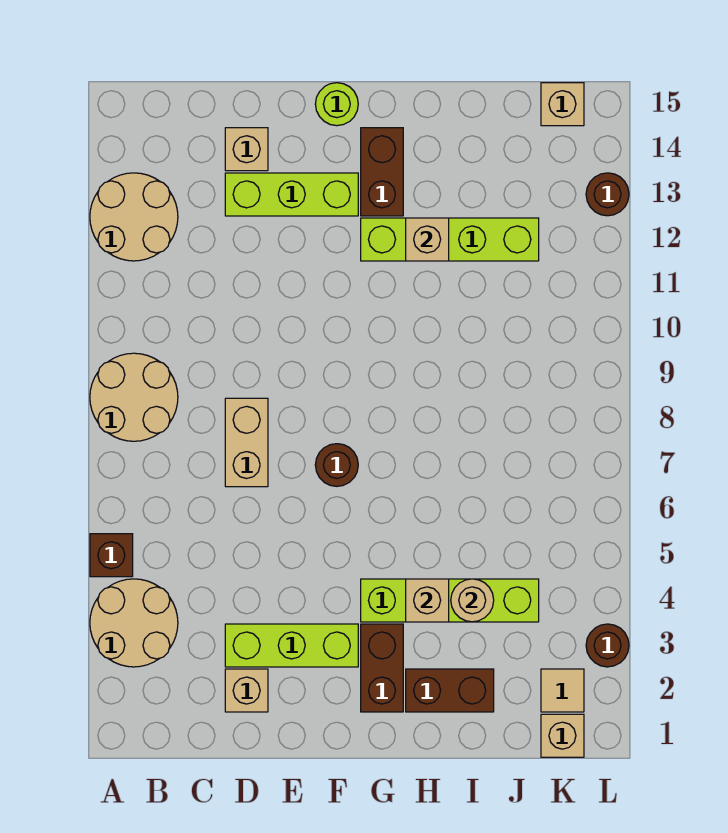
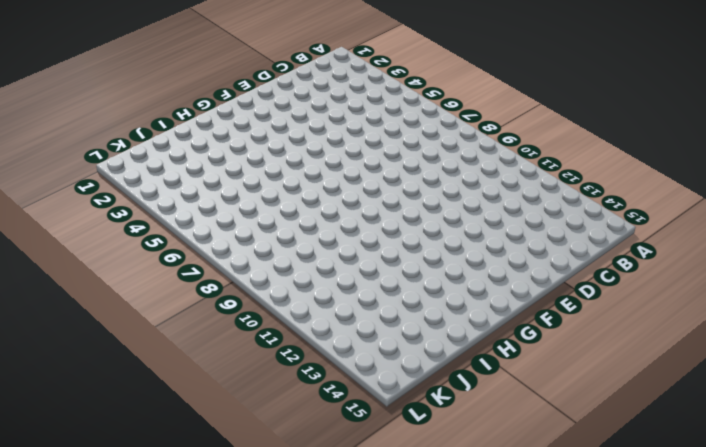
none -> tan 2x2 round brick [90,579,178,667]
none -> brown 1x1 brick [90,534,133,577]
none -> tan 2x2 round brick [90,353,178,441]

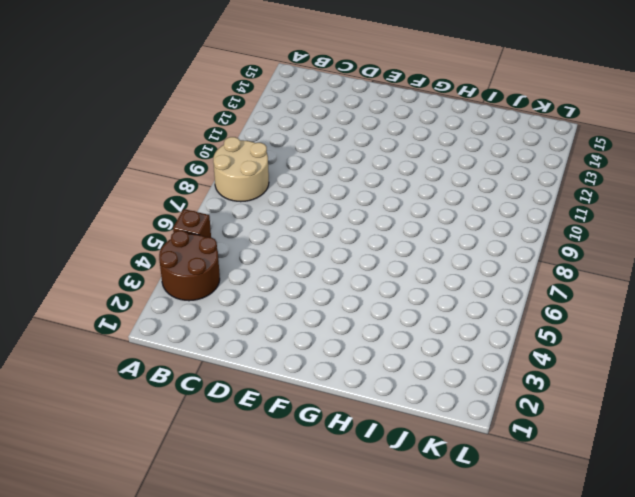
brown 2x2 round brick [159,231,220,301] -> tan 2x2 round brick [90,579,178,667]
none -> tan 2x2 round brick [90,173,178,261]
none -> tan 1x1 brick [225,669,268,712]
none -> lime 1x3 brick [225,624,358,667]

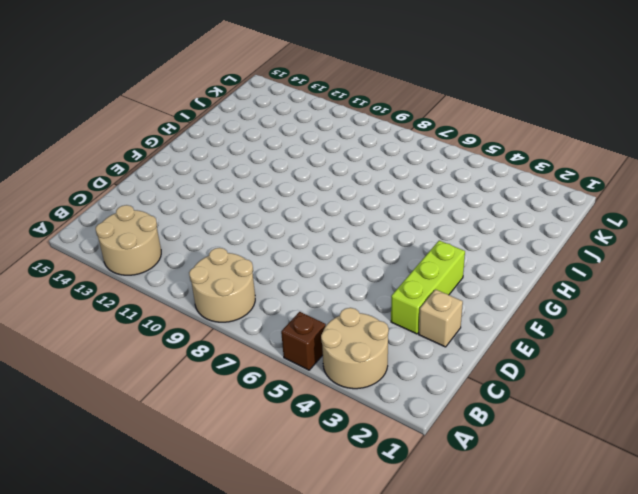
none -> tan 1x2 brick [225,398,268,487]
none -> lime 1x3 brick [225,173,358,216]
none -> tan 1x1 brick [225,128,268,171]

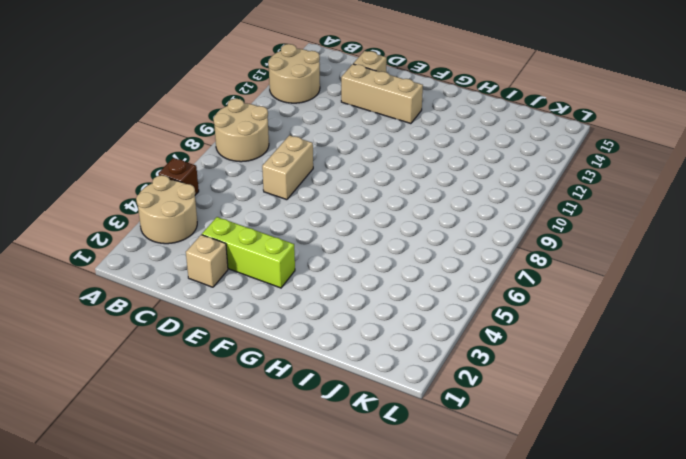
tan 1x3 brick [341,64,423,124] -> lime 1x3 brick [225,173,358,216]
none -> brown 1x1 round brick [315,444,358,486]
none -> lime 1x1 round brick [315,83,358,126]
none -> brown 1x2 brick [361,624,403,712]

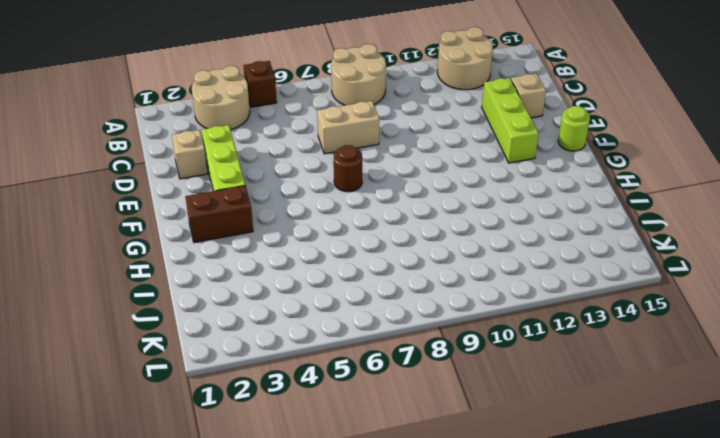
none -> lime 1x4 brick [361,579,539,622]
none -> lime 1x4 brick [361,218,539,261]
none -> brown 1x2 brick [361,128,403,216]

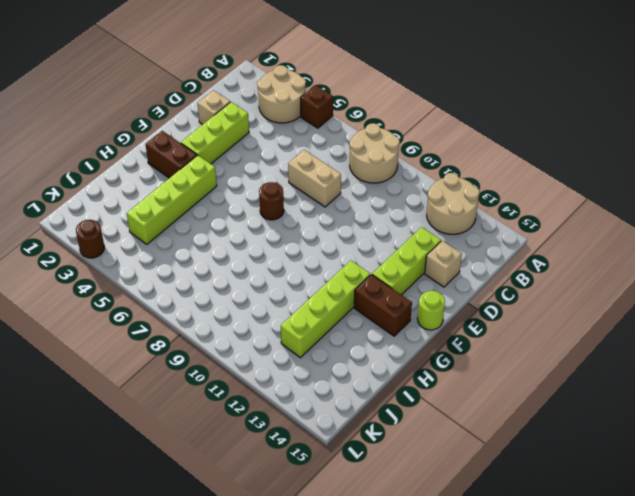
none -> brown 1x2 brick [406,669,494,712]
none -> tan 1x1 brick [541,714,584,757]
none -> tan 1x1 tile [541,669,584,712]

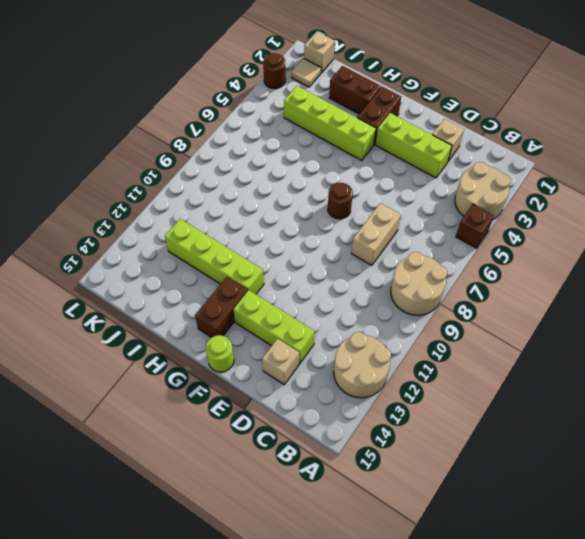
none -> tan 1x1 brick [541,83,584,126]
none -> brown 1x1 round brick [586,173,629,216]
none -> tan 1x1 brick [406,579,449,622]

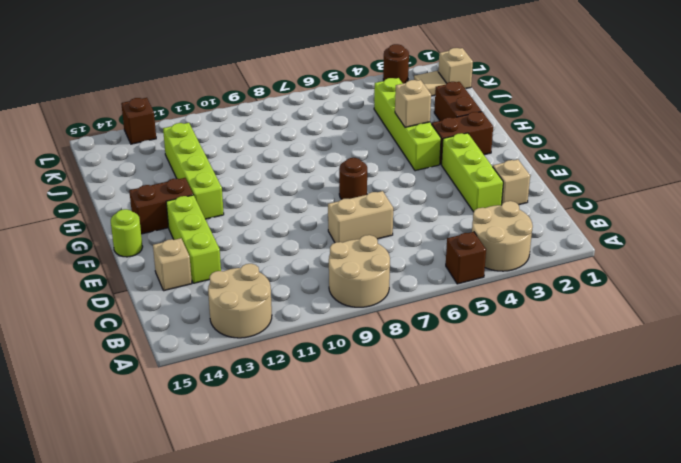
brown 1x1 brick [121,98,156,144] -> brown 1x1 round brick [586,173,629,216]
none -> tan 1x1 brick [541,83,584,126]
none -> tan 1x1 brick [406,218,449,261]
none -> tan 1x1 round brick [451,579,494,622]

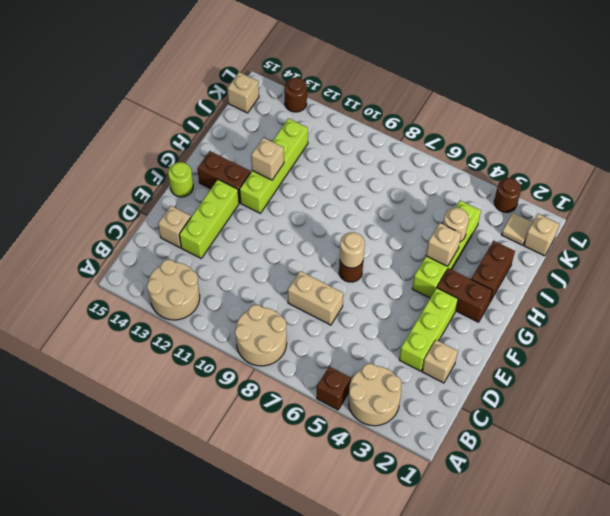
tan 1x1 round brick [340,232,365,268] -> none

